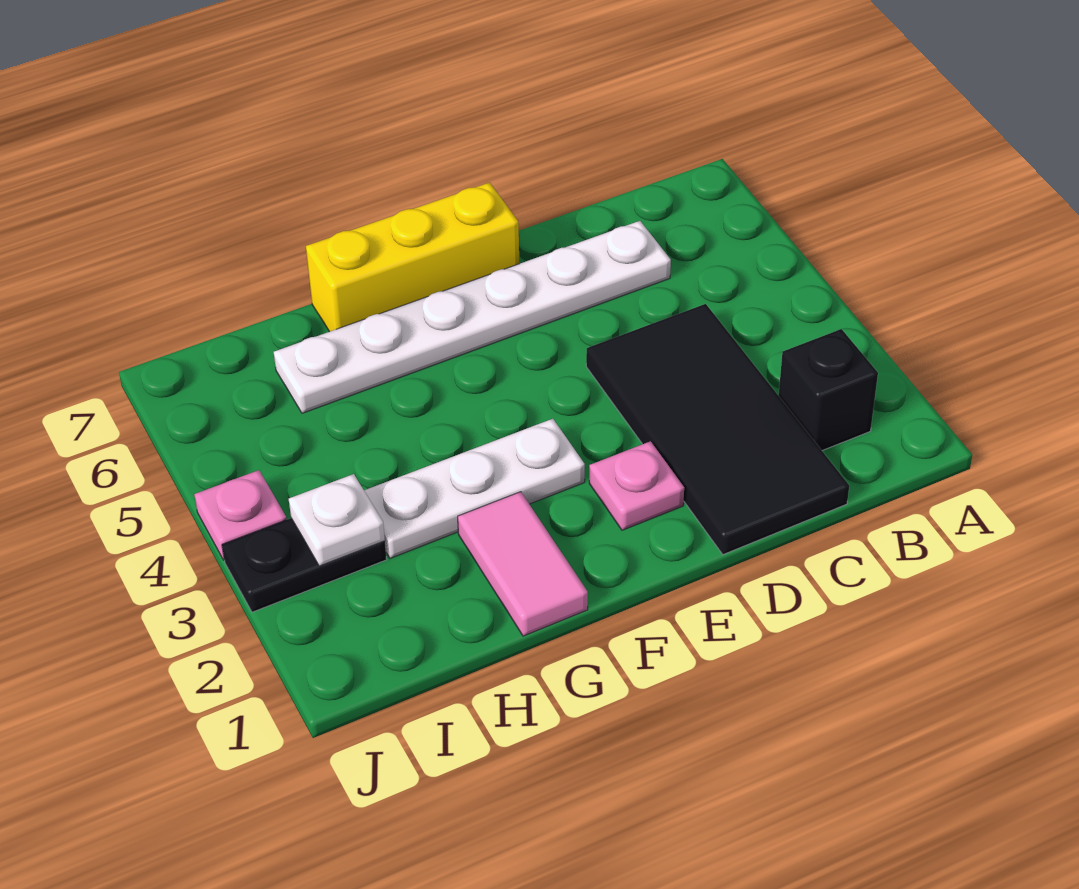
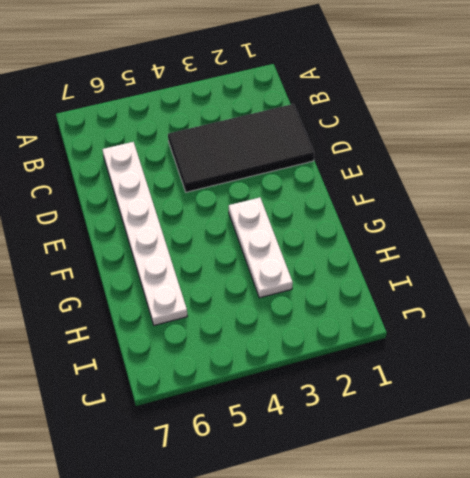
none -> black 1x1 brick [779,329,878,451]
none -> pink 1x1 plate [589,441,684,530]

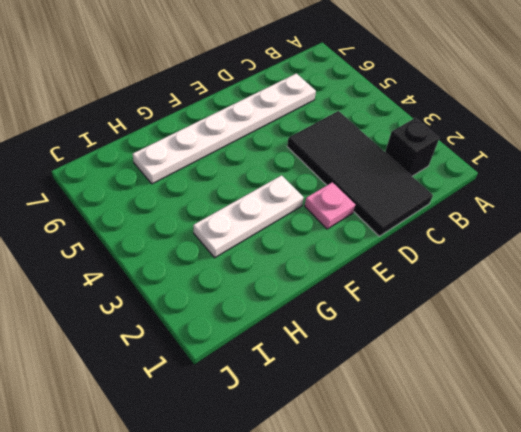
none -> yellow 1x3 brick [306,183,519,332]
none -> pink 1x2 tile [458,492,588,636]

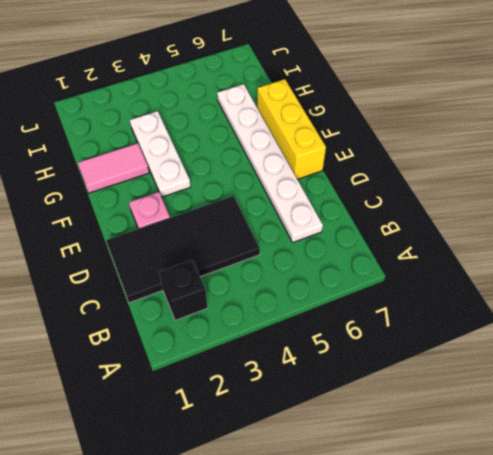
none -> black 1x2 plate [222,518,387,612]
none -> pink 1x1 plate [194,470,287,560]

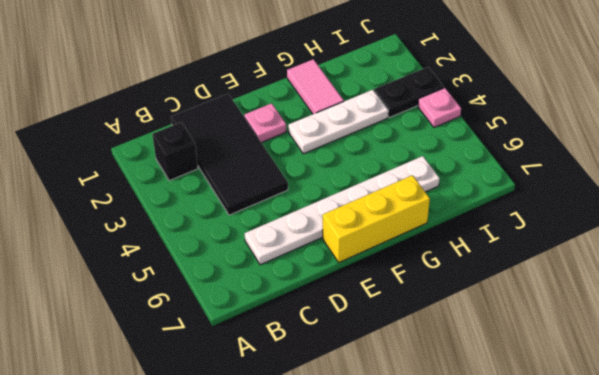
none -> white 1x1 plate [289,474,385,566]

